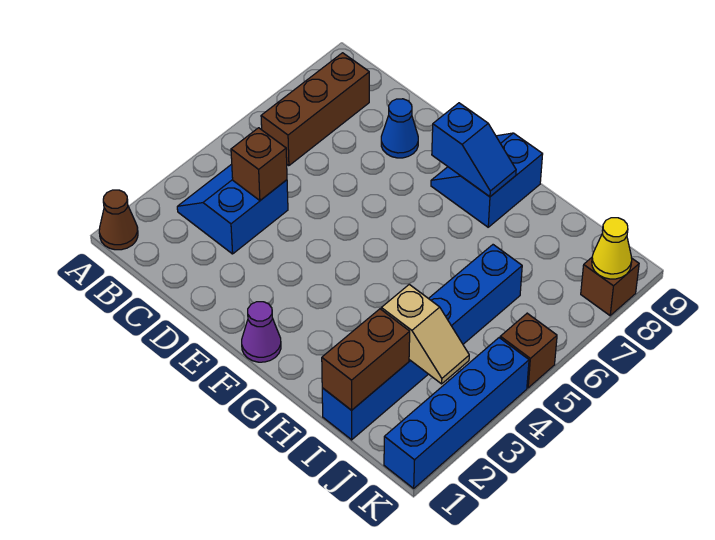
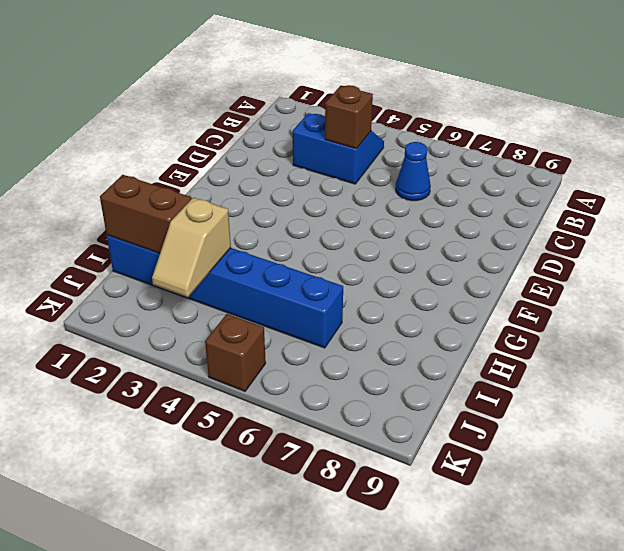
blue 1x1 cone [396,142,431,201] -> blue 1x1 cone moved to [381,99,418,158]
none -> brown 1x1 cone [99,190,138,250]
none -> brown 1x3 brick [261,53,369,166]
none -> purple 1x1 cone [242,302,281,362]

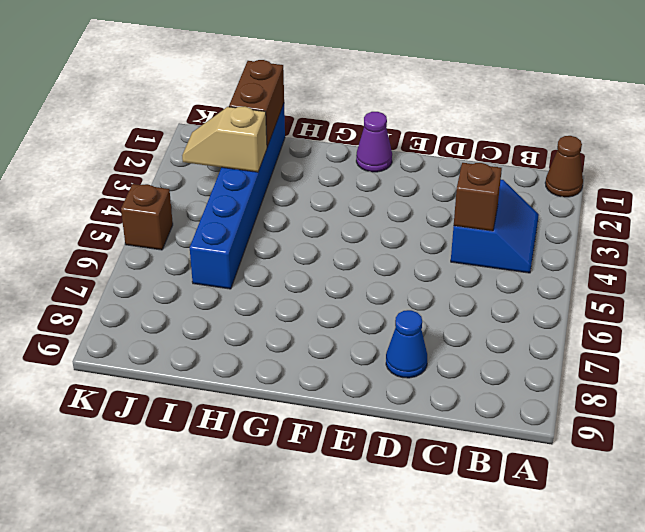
none -> brown 1x3 brick [261,53,369,166]
none -> blue 2x2 slope [431,133,543,227]
none -> blue 1x4 brick [384,338,529,488]

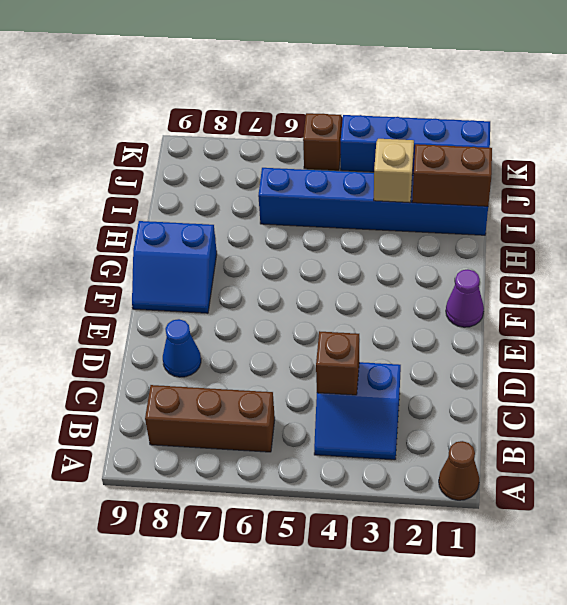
none -> brown 1x1 brick [581,258,639,316]
none -> blue 1x2 slope [432,103,516,197]
none -> yellow 1x1 cone [592,218,632,279]

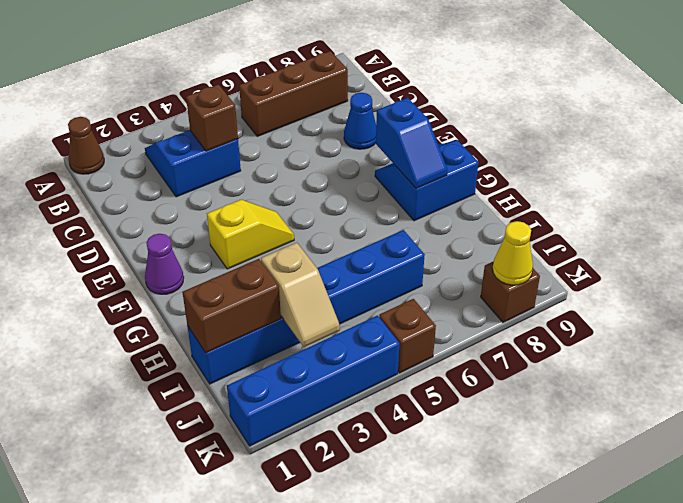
yellow 1x2 slope [207,200,294,269] -> none

